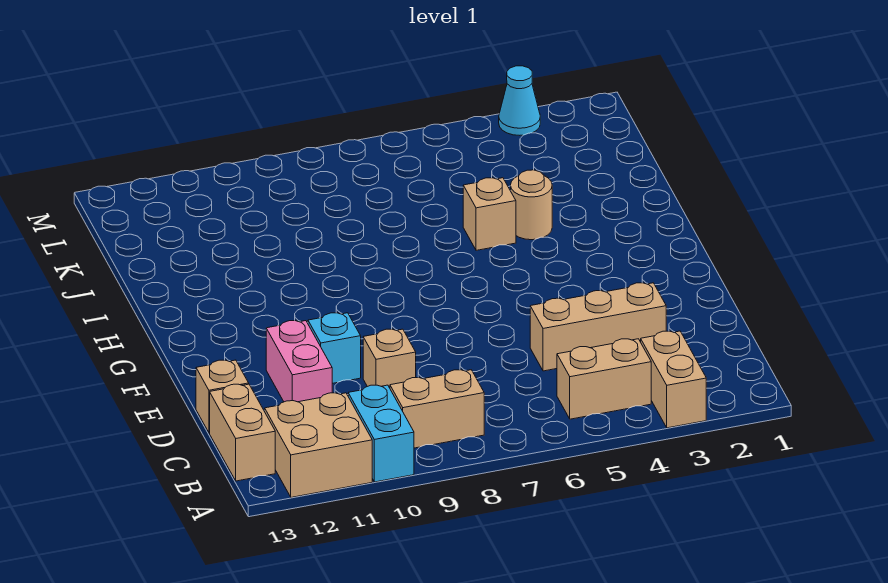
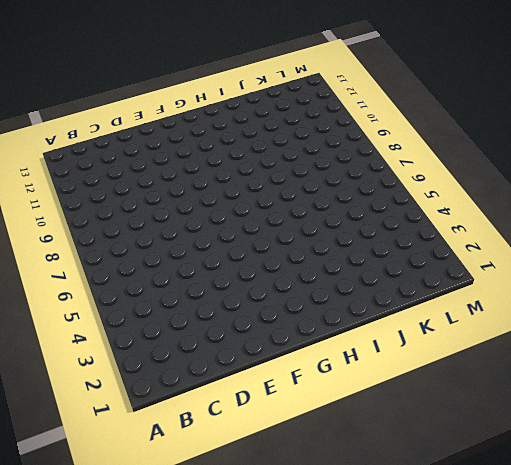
none -> tan 1x2 brick [641,331,706,428]
none -> cyan 1x2 brick [348,385,414,482]
none -> tan 2x2 brick [265,393,372,497]

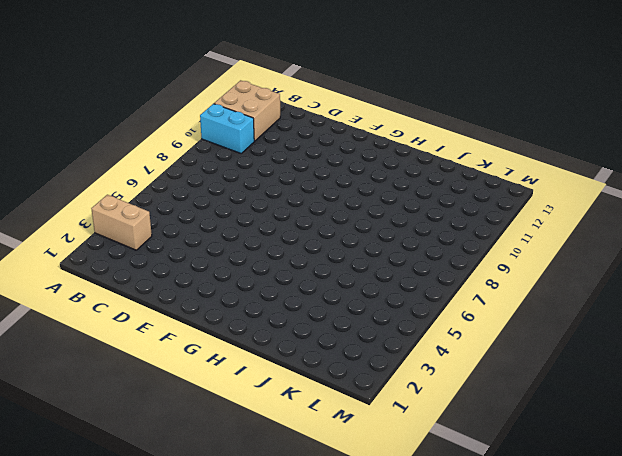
none -> tan 1x2 brick [557,339,651,419]
none -> tan 1x2 brick [390,370,484,448]
none -> tan 1x2 brick [210,384,275,481]

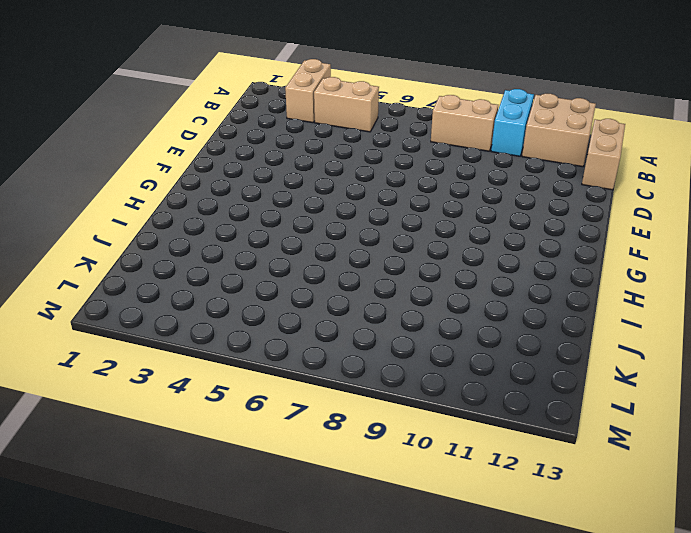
none -> tan 1x3 brick [530,283,666,371]
none -> tan 1x1 brick [363,329,416,388]
none -> pink 1x2 brick [266,321,332,402]

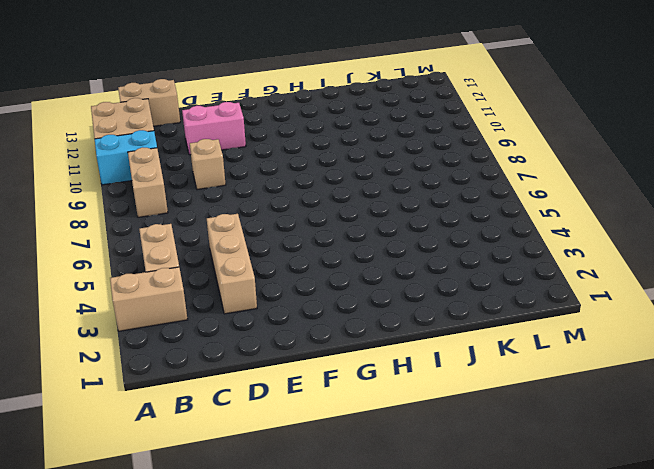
none -> tan 1x1 brick [196,360,249,433]
none -> cyan 1x1 brick [308,313,361,383]
none -> tan 1x1 round brick [510,170,552,240]

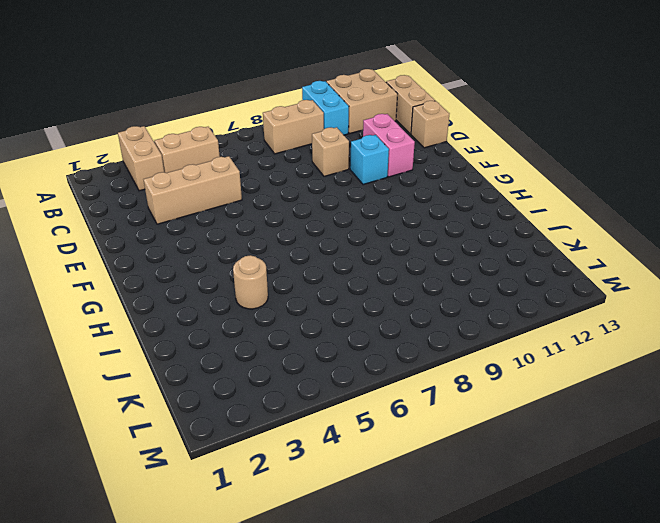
none -> tan 1x1 brick [463,178,516,250]
none -> cyan 1x1 cone [499,66,540,135]

